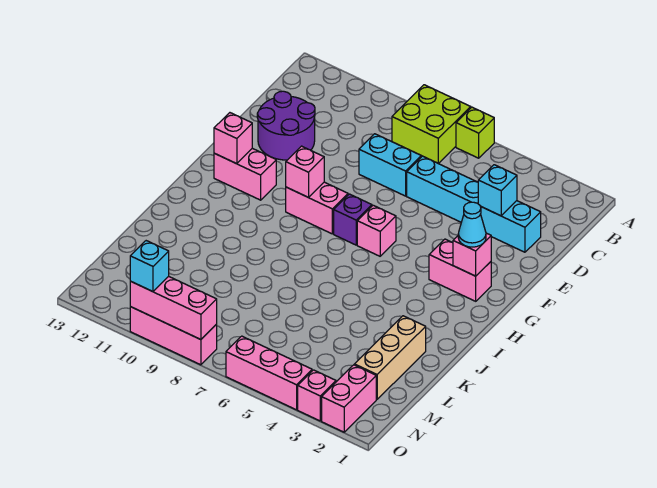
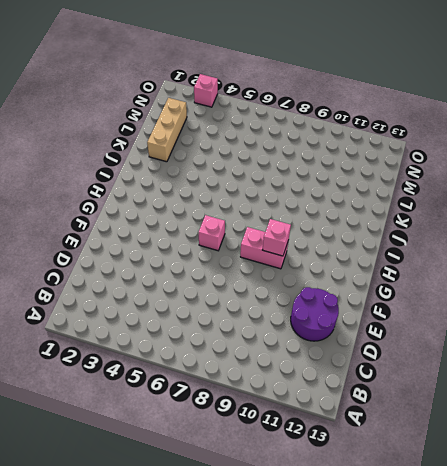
none -> lime 1x1 brick [456,107,494,158]
none -> lime 2x2 brick [392,85,471,164]
none -> cyan 1x2 brick [480,201,541,252]

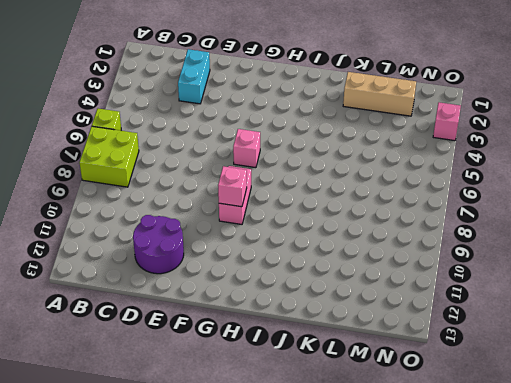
none -> cyan 1x3 brick [407,156,478,222]
none -> cyan 1x2 brick [359,134,421,196]
none -> pink 1x2 brick [429,239,491,301]

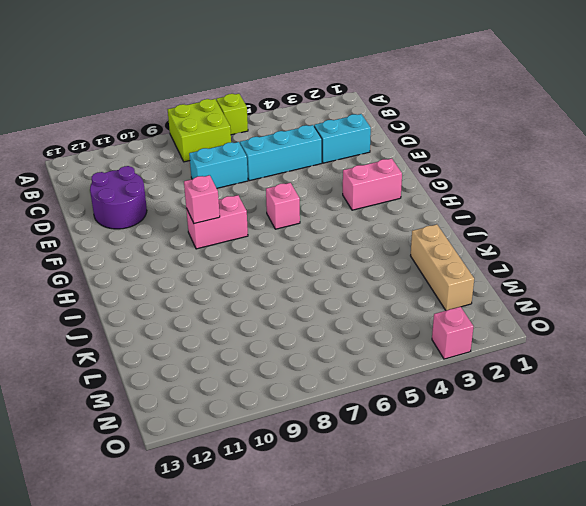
none -> purple 1x1 brick [334,194,372,245]
none -> pink 1x2 brick [214,148,276,200]
none -> pink 1x2 brick [322,365,376,432]

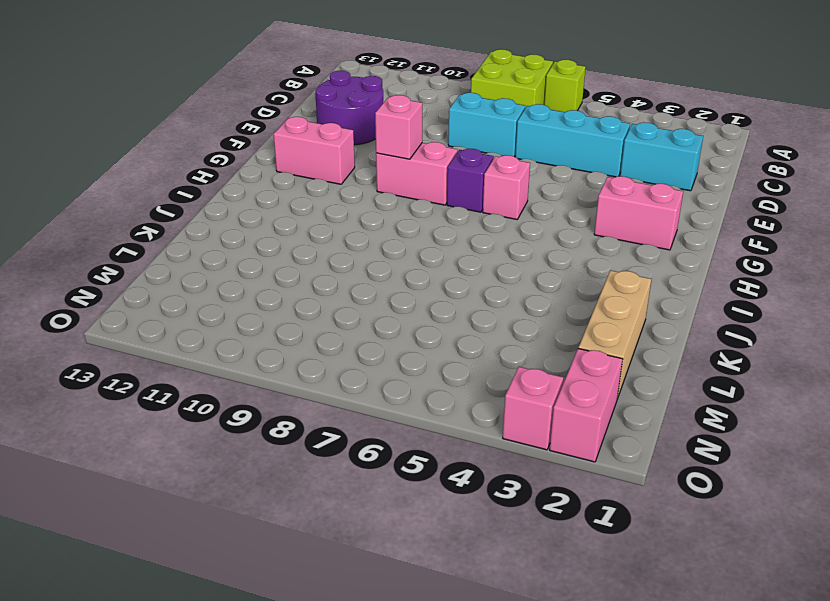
none -> pink 1x3 brick [226,336,312,410]
none -> pink 1x3 brick [130,307,217,365]
none -> cyan 1x1 brick [478,165,517,216]

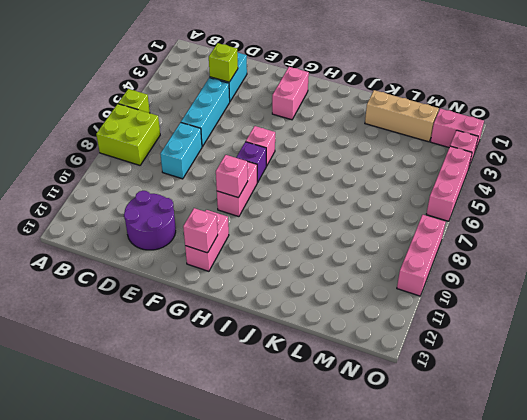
lime 1x1 brick [209,43,238,82] -> cyan 1x1 brick [478,165,517,216]
none -> pink 1x1 brick [453,233,491,276]
none -> pink 1x3 brick [130,276,217,340]
none -> cyan 1x1 cone [458,202,486,247]

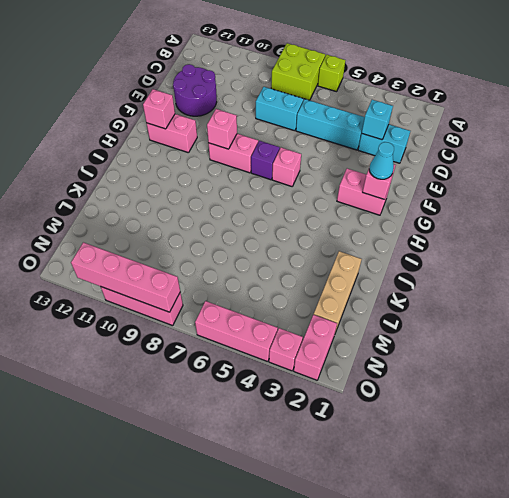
pink 1x4 brick [71,242,180,312] -> pink 1x3 brick [130,276,217,340]
none -> cyan 1x1 brick [130,241,169,292]

